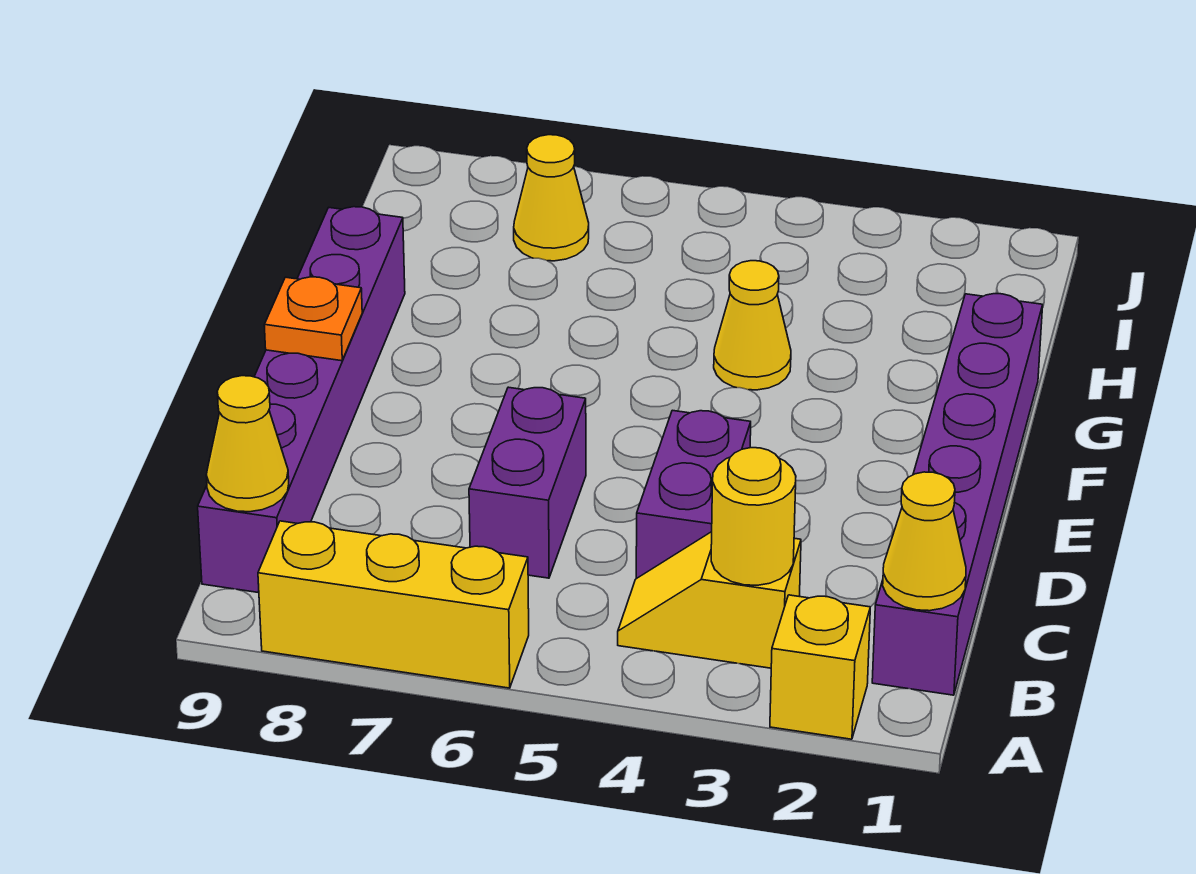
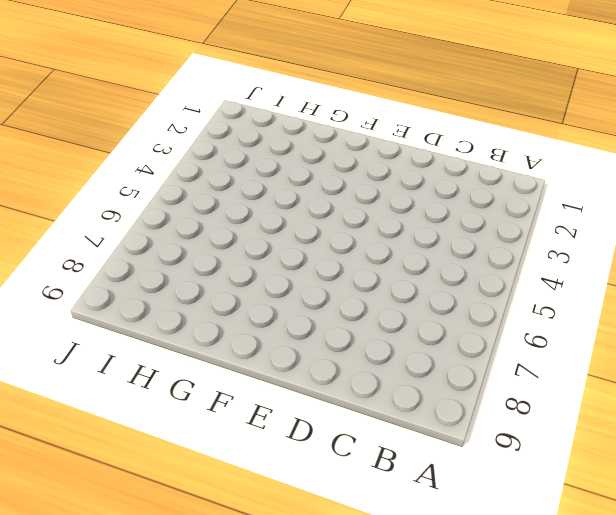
none -> yellow 1x1 brick [770,595,870,739]
none -> yellow 1x3 brick [258,521,529,688]
none -> purple 1x6 brick [872,294,1043,695]

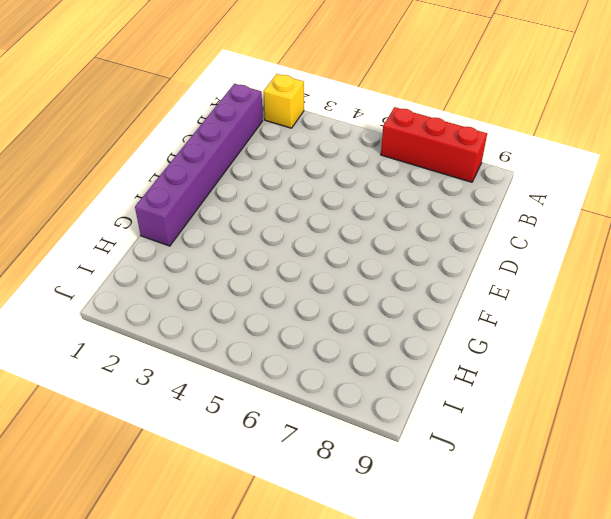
red 1x3 brick [381,107,487,182] -> yellow 1x3 brick [258,521,529,688]
none -> yellow 1x2 slope [618,532,801,668]
none -> purple 1x6 brick [198,207,405,593]
none -> purple 1x2 brick [636,410,751,579]

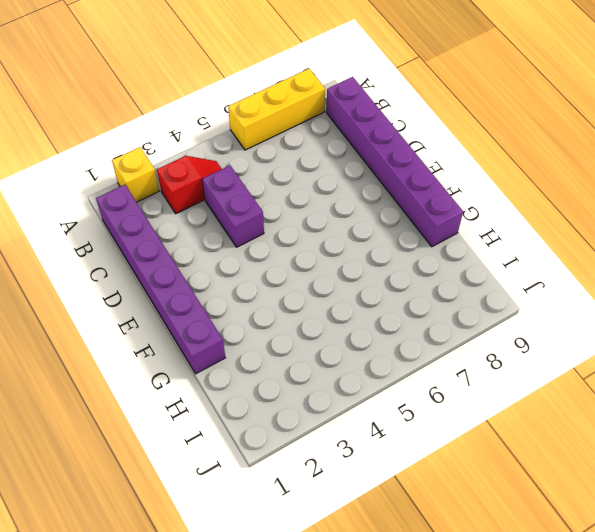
red 1x2 slope [157,156,221,214] -> yellow 1x2 slope [618,532,801,668]
none -> purple 1x2 brick [469,387,586,578]
none -> yellow 1x1 cone [714,261,791,390]
none -> yellow 1x1 cone [514,135,589,261]

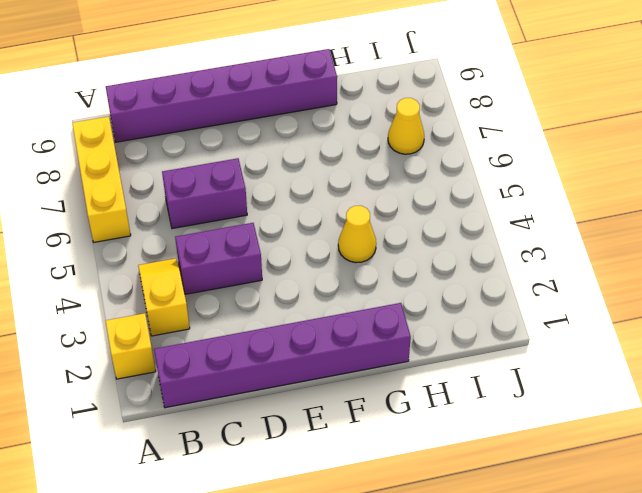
none -> yellow 1x1 cone [883,472,966,611]
none -> yellow 1x1 round brick [711,448,796,585]
none -> yellow 1x1 cone [206,376,289,512]

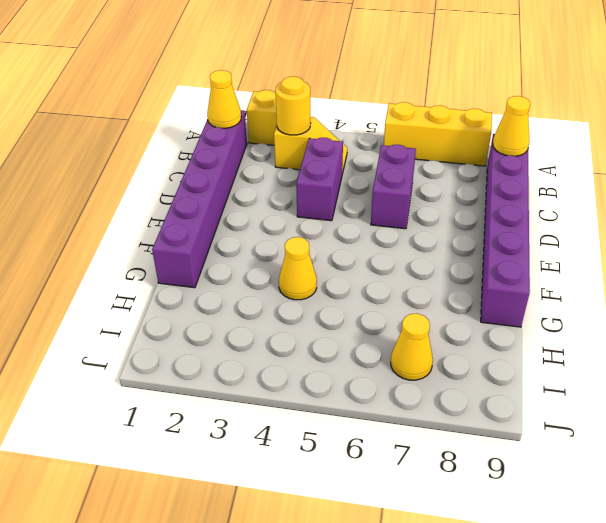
none -> orange 1x1 plate [264,277,362,361]

